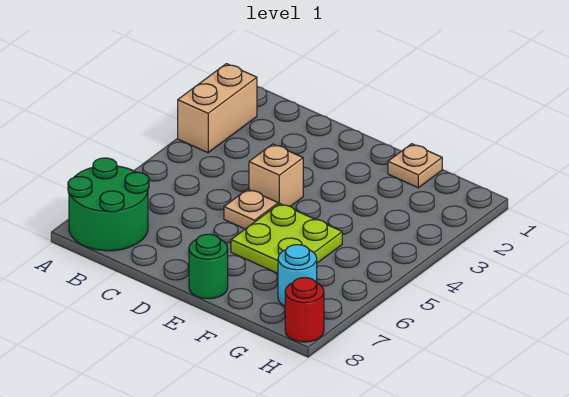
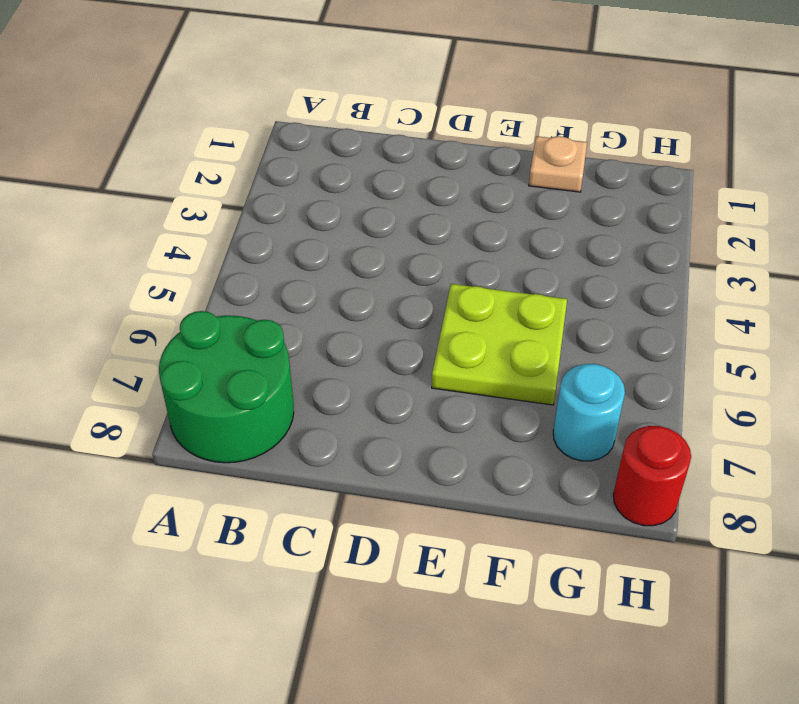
none -> tan 1x2 brick [178,64,257,153]
none -> tan 1x1 brick [249,144,303,206]

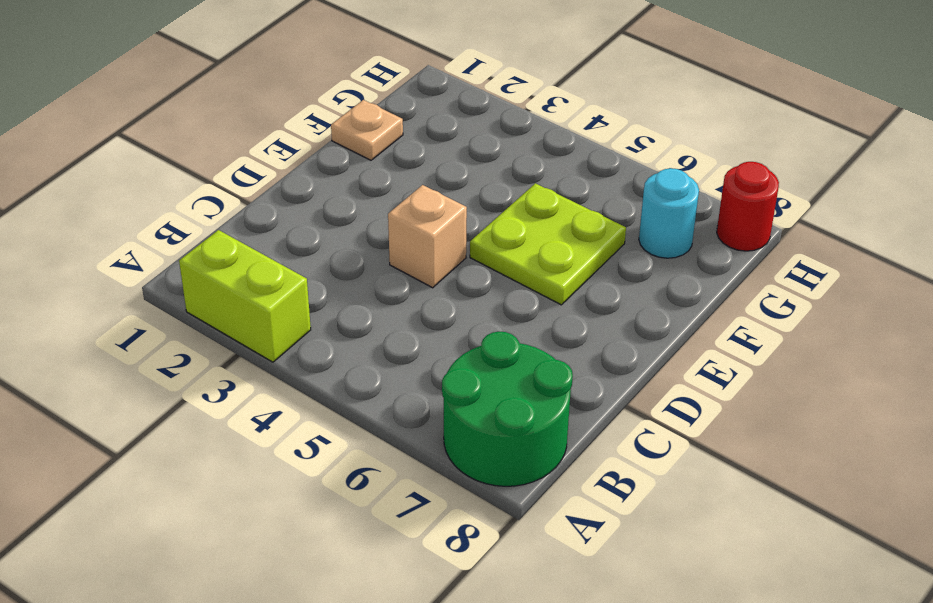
lime 1x2 brick [179,230,311,362] -> tan 1x2 brick [178,64,257,153]
none -> tan 1x1 plate [224,189,278,229]
none -> green 1x1 round brick [189,234,228,299]

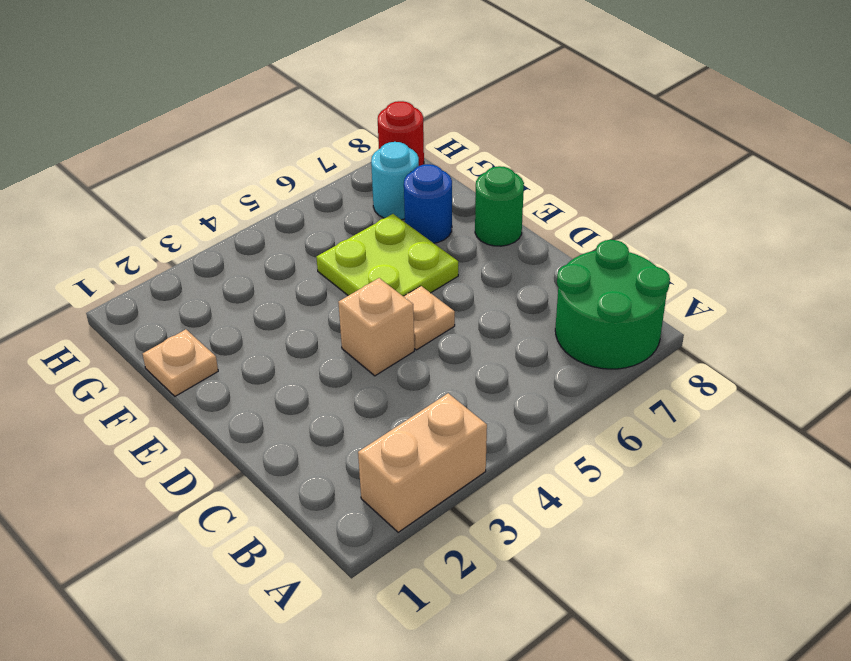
blue 1x1 round brick [404,164,452,243] -> none

